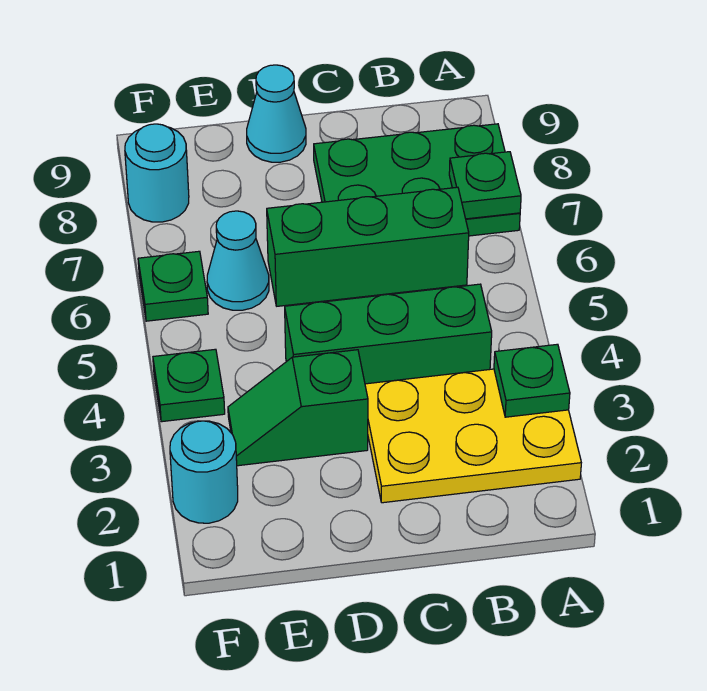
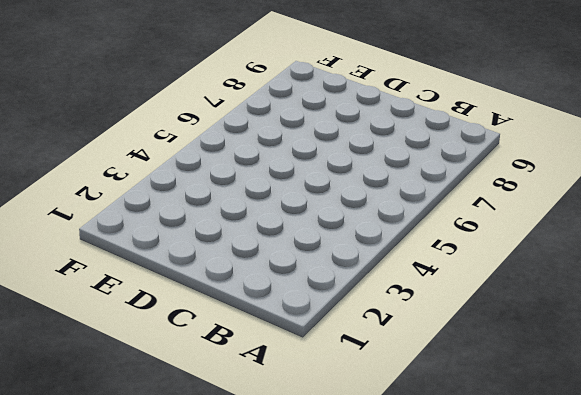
none -> yellow 2x3 plate [365,369,581,503]
none -> green 2x3 plate [314,124,520,236]
none -> green 1x3 brick [285,284,492,384]

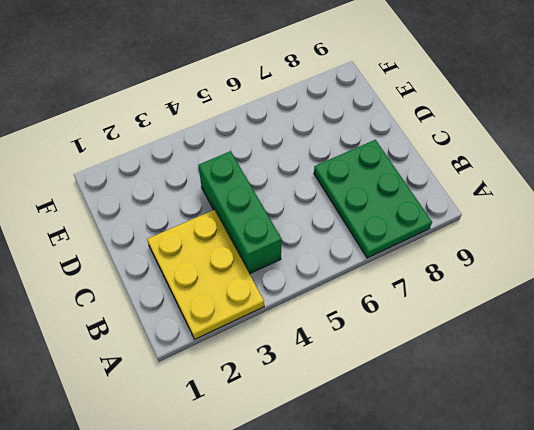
none -> green 1x3 brick [267,187,469,306]
none -> green 1x2 slope [228,350,368,466]
none -> cyan 1x1 cone [247,65,306,162]

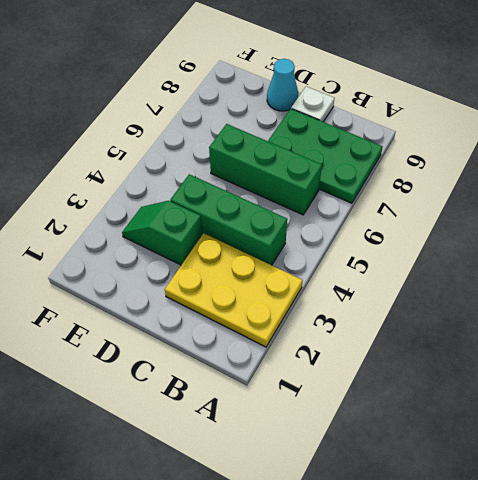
white 1x1 plate [291,87,335,122] -> none
none -> cyan 1x1 cone [207,211,269,310]
none -> cyan 1x1 round brick [170,421,238,523]
none -> green 1x1 plate [153,349,225,422]

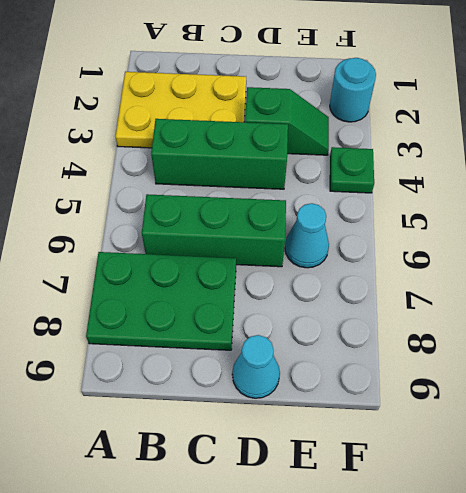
none -> green 1x1 plate [138,251,208,321]
none -> cyan 1x1 round brick [125,124,189,222]
none -> green 1x1 plate [494,344,570,417]

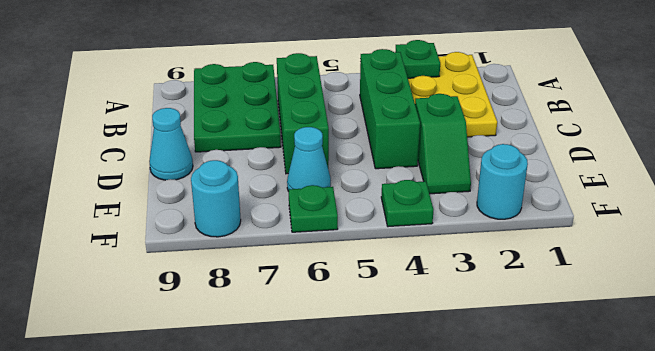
none -> green 1x1 plate [449,152,521,219]

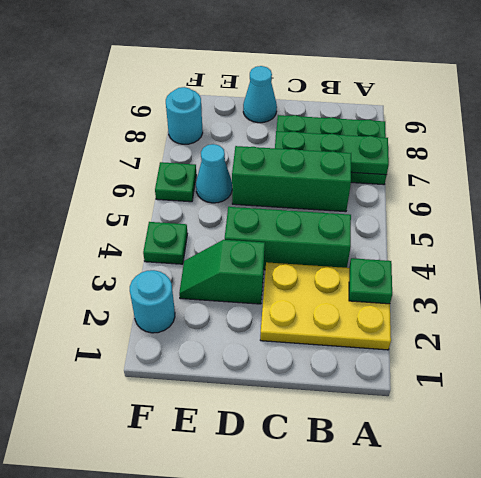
green 1x3 plate [275,131,389,175] -> green 1x1 plate [449,152,521,219]

